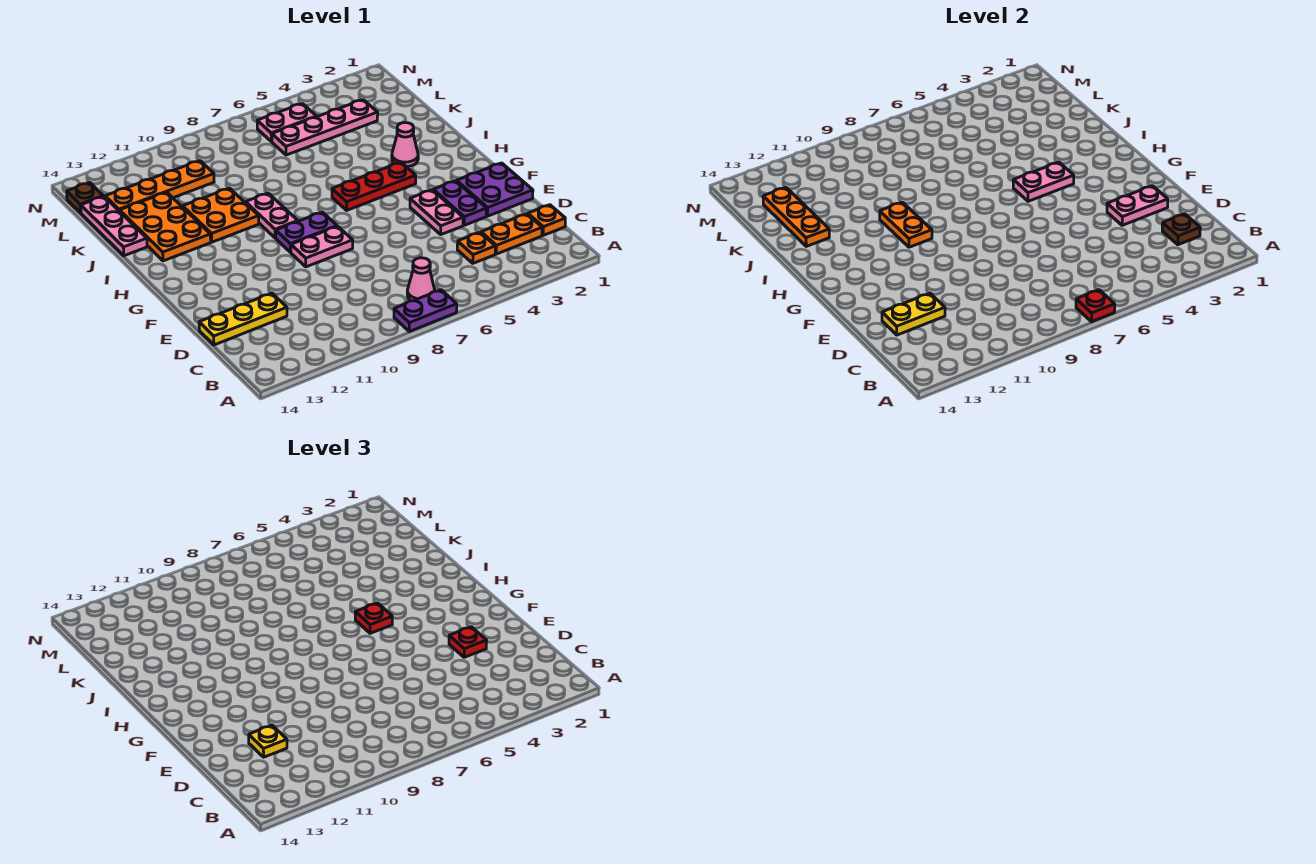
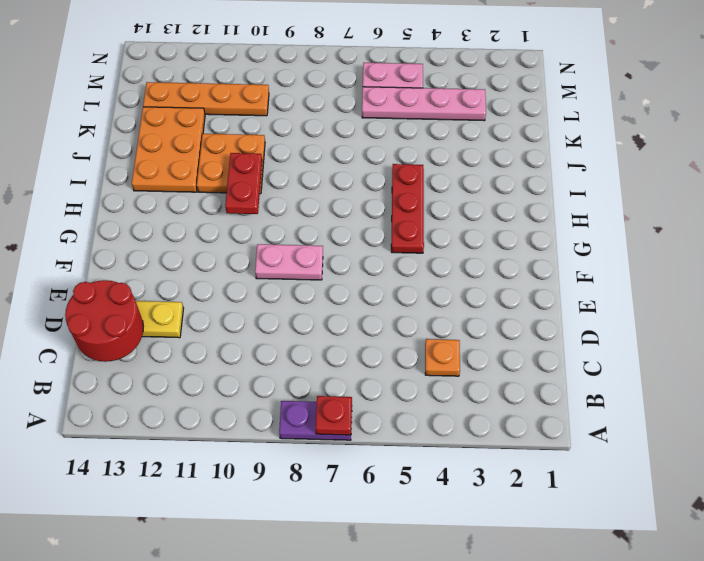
red 2x2 round brick [65,280,143,362] -> yellow 1x2 plate [882,293,945,335]
red 1x3 plate [391,164,424,253] -> red 1x3 plate turned to [332,162,416,210]
red 1x2 plate [225,153,262,214] -> orange 1x2 plate [880,202,932,247]
none -> pink 1x1 cone [407,258,435,301]
none -> orange 1x1 plate [528,205,565,235]
none -> orange 1x2 plate [481,214,542,254]
none -> purple 2x2 plate [457,163,533,216]

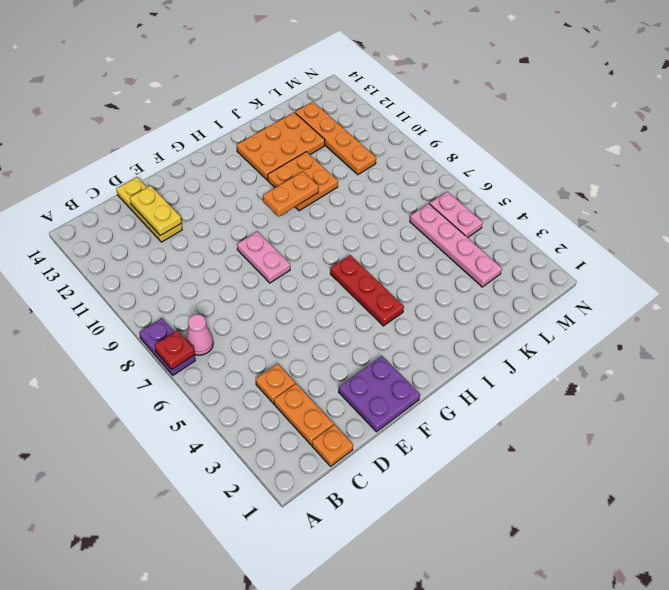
none -> purple 1x2 plate [433,181,487,225]
none -> pink 1x2 plate [410,190,463,234]
none -> purple 1x2 plate [276,212,337,252]
none -> pink 1x2 plate [246,193,298,238]

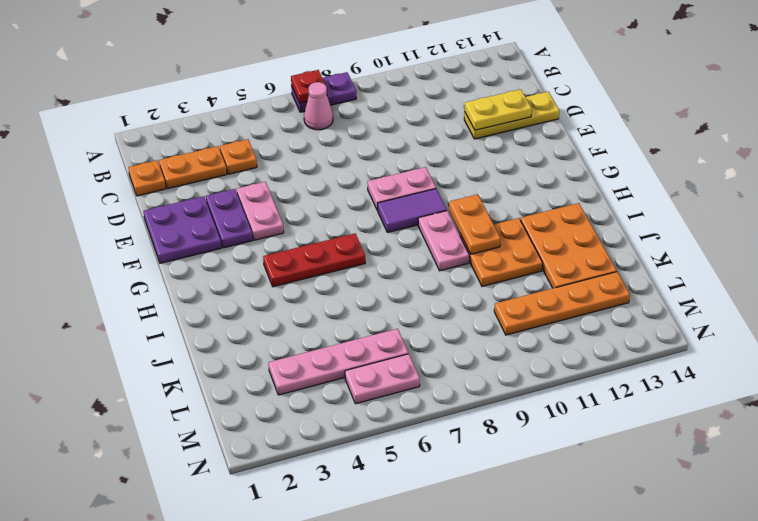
purple 1x2 tile [378,189,447,233] -> purple 1x2 plate [276,212,337,252]
none -> pink 1x1 cone [392,123,418,167]
none -> pink 1x3 plate [81,196,147,256]
none -> brown 1x1 plate [67,182,103,213]
none -> brown 1x1 plate [1162,214,1200,245]

